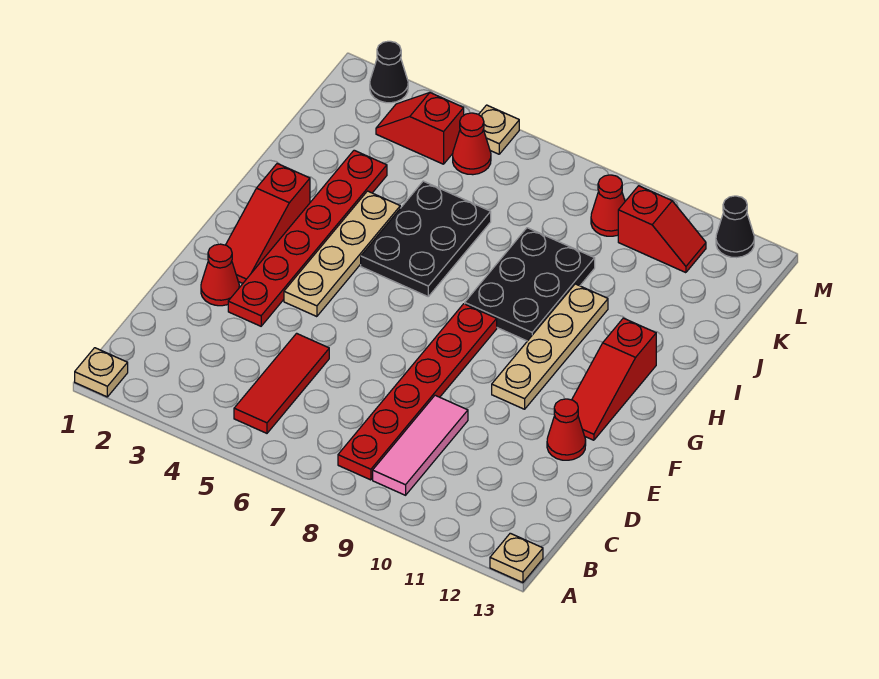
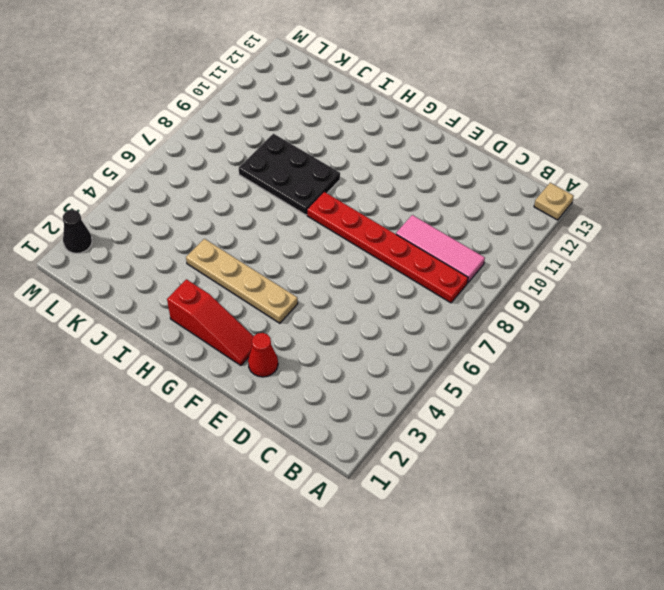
none -> tan 1x1 plate [75,348,128,397]
none -> red 1x3 tile [234,333,329,433]
none -> red 1x6 plate [228,150,387,326]

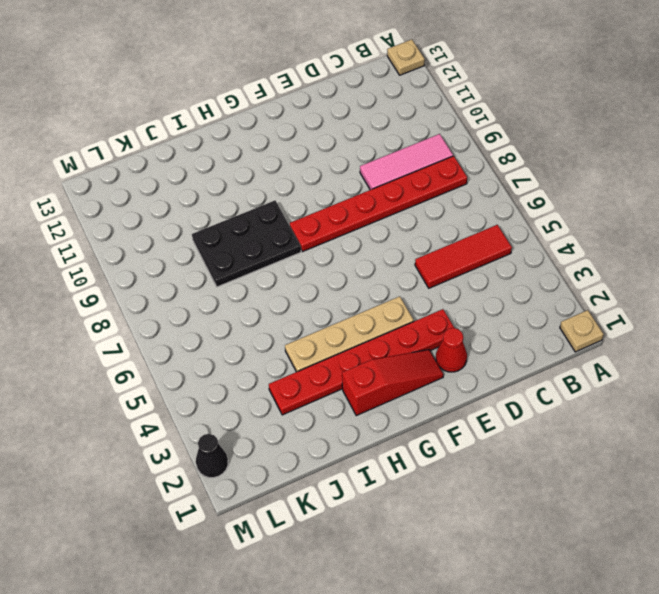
none -> red 1x1 cone [547,399,586,460]
none -> tan 1x4 plate [492,284,608,409]
none -> red 1x3 slope [572,318,656,440]

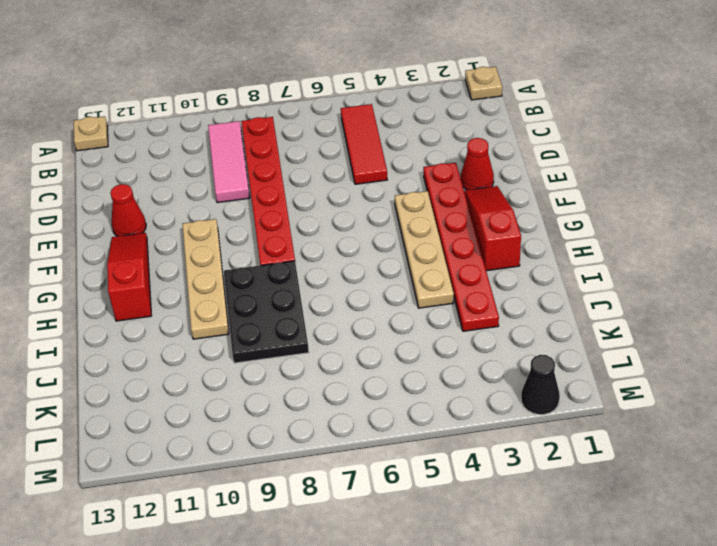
none -> black 2x3 plate [361,181,491,296]
none -> red 1x2 slope [376,93,464,164]
none -> red 1x1 cone [453,113,491,175]

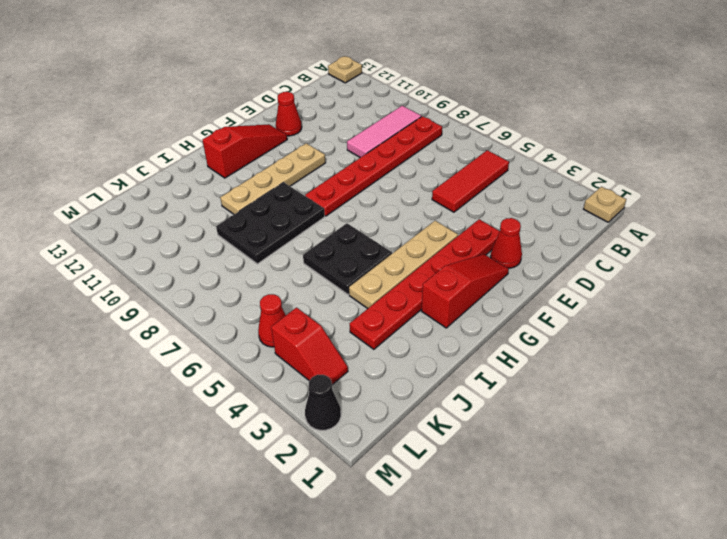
black 2x2 plate [303,223,392,295] -> black 2x3 plate [361,181,491,296]
none -> red 1x1 cone [591,175,625,236]
none -> red 1x2 slope [618,186,706,273]
none -> tan 1x1 plate [479,105,519,154]

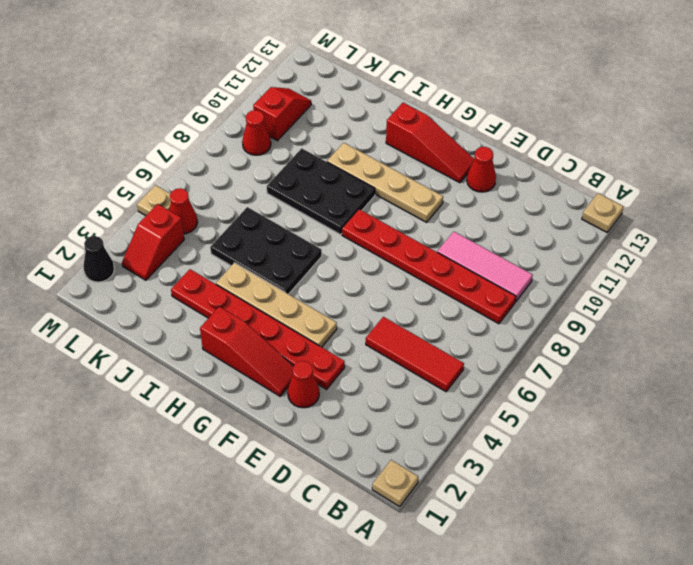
none -> black 1x1 cone [716,196,754,258]

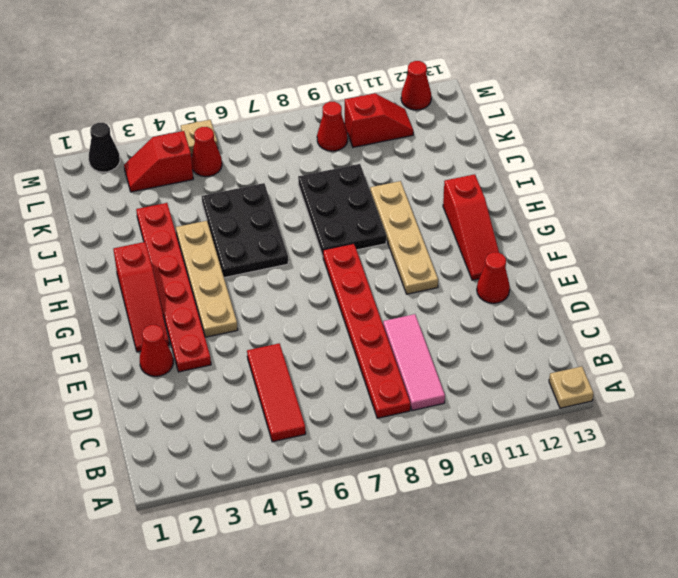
red 1x1 cone [401,61,431,110] -> black 1x1 cone [716,196,754,258]
none -> tan 1x1 plate [75,348,128,397]

